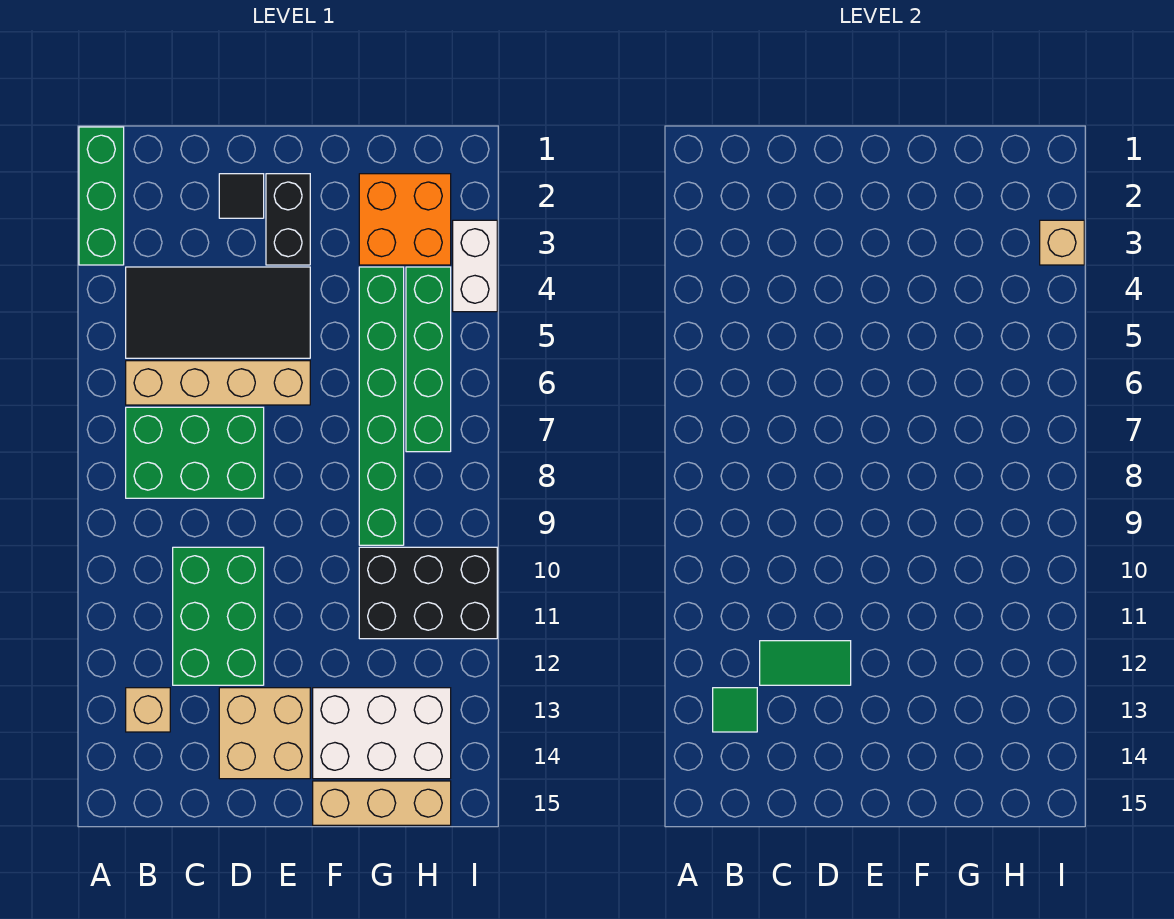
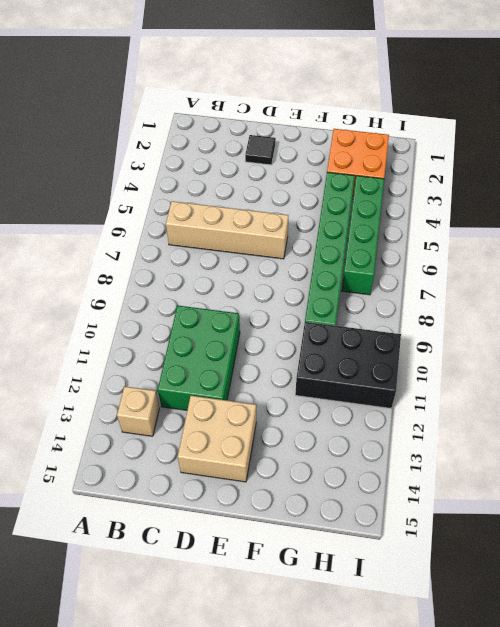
none -> green 1x3 brick [79,127,124,265]
none -> black 2x4 tile [126,267,310,358]
none -> green 2x3 brick [126,407,264,498]

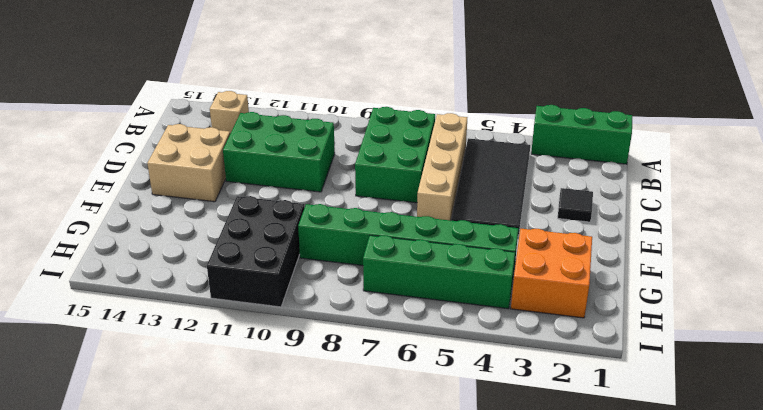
none -> black 1x2 brick [266,174,310,265]
none -> white 2x3 brick [313,688,451,779]
none -> tan 1x3 brick [313,781,451,825]

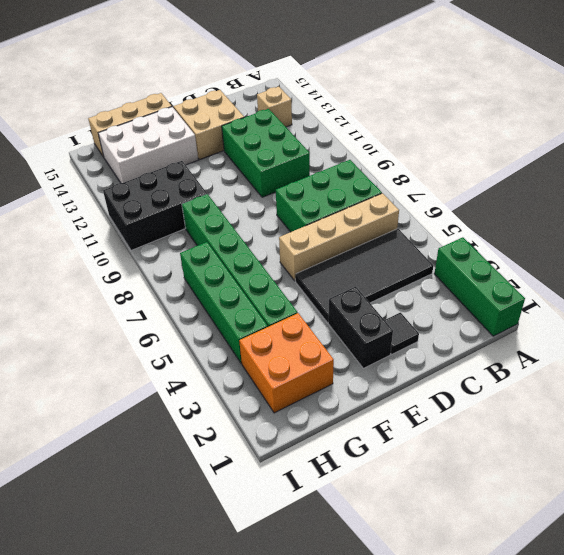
none -> white 1x2 brick [453,220,497,312]
none -> green 1x1 tile [713,688,757,732]
none -> green 1x2 tile [760,641,851,685]

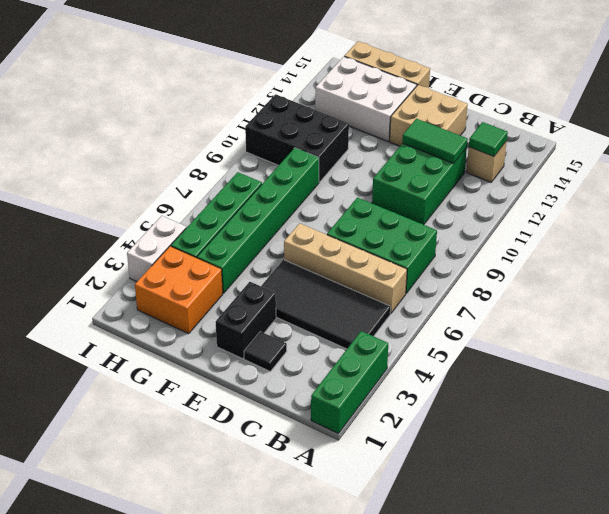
none -> tan 1x1 brick [1040,220,1084,265]

